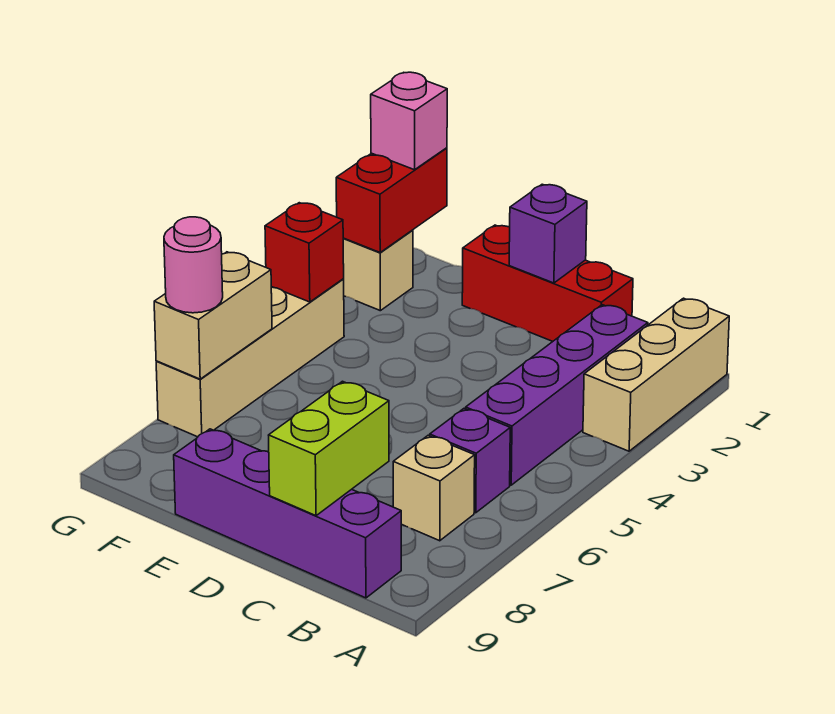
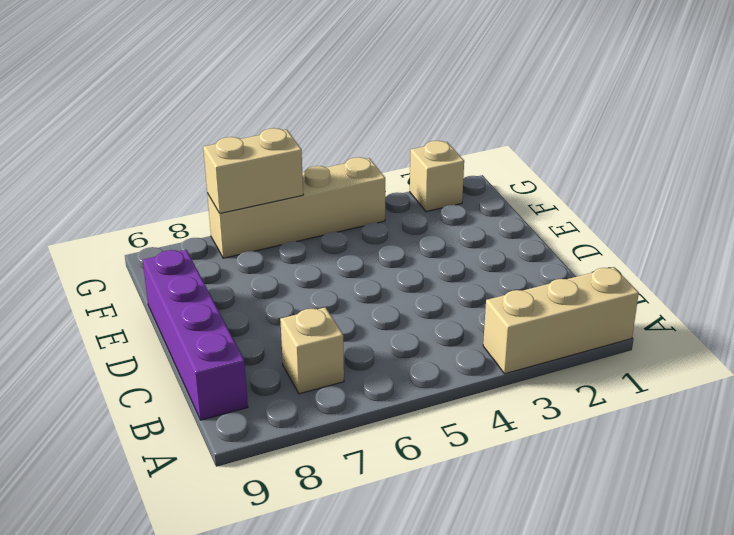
none -> purple 1x4 brick [466,305,648,485]
none -> purple 1x1 brick [430,409,510,513]
none -> red 1x3 brick [462,225,633,342]

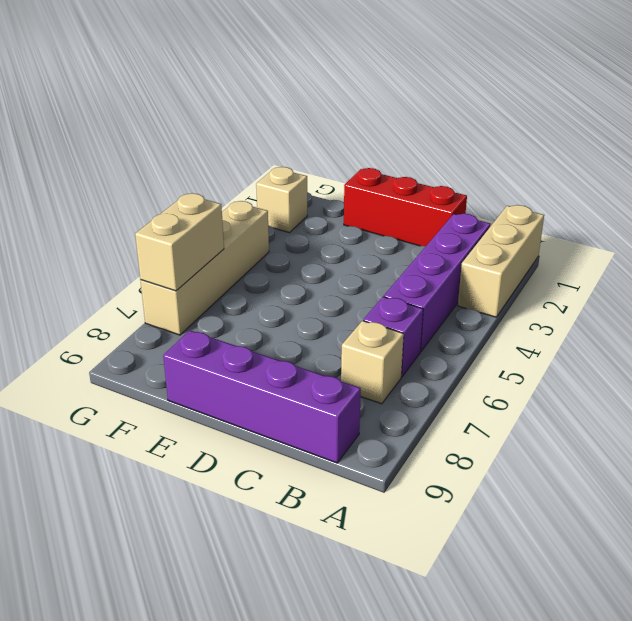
none -> lime 1x2 brick [269,381,389,516]
none -> purple 1x1 brick [509,184,587,283]
none -> red 1x2 brick [336,148,447,252]

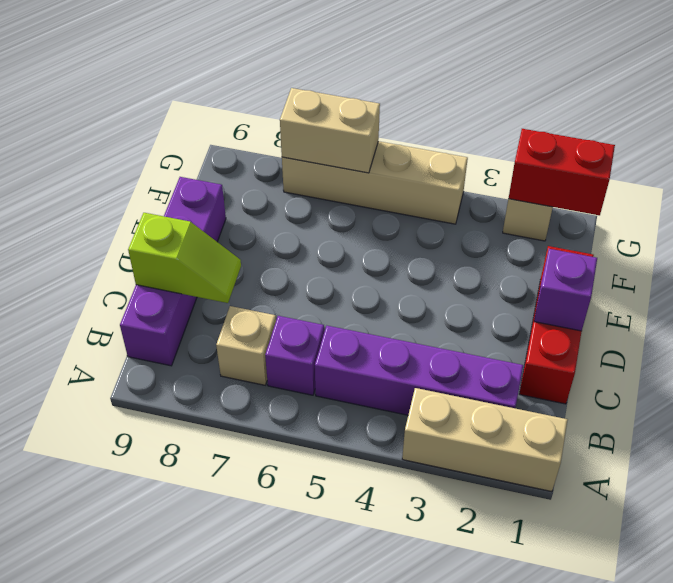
lime 1x2 slope [128,213,241,303] -> lime 1x2 brick [269,381,389,516]
none -> red 1x1 brick [265,203,344,302]
none -> pink 1x1 brick [371,72,447,170]
none -> pink 1x1 round brick [164,217,223,313]

